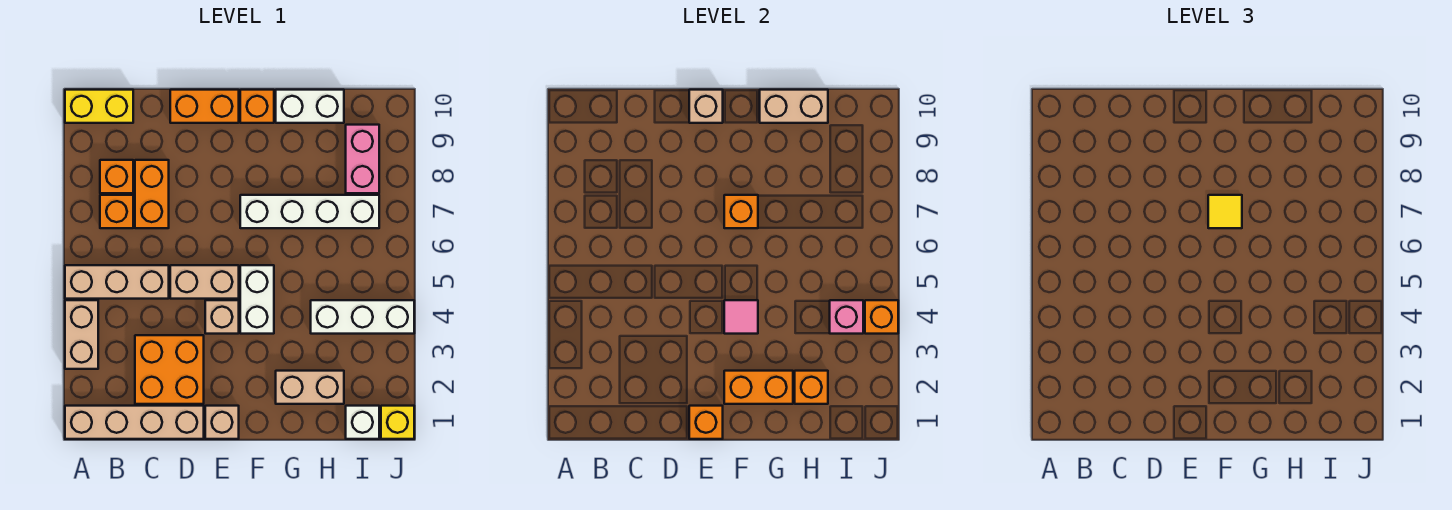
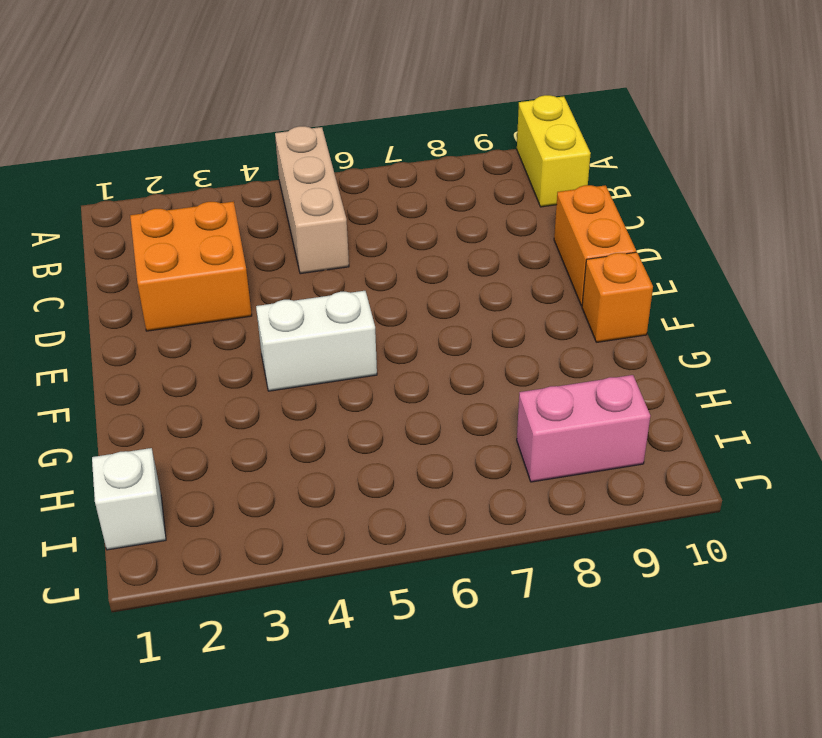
none -> tan 1x4 brick [65,406,204,439]
none -> tan 1x2 brick [65,300,98,369]
none -> orange 1x1 brick [100,195,133,228]
none -> orange 1x1 brick [100,160,133,193]

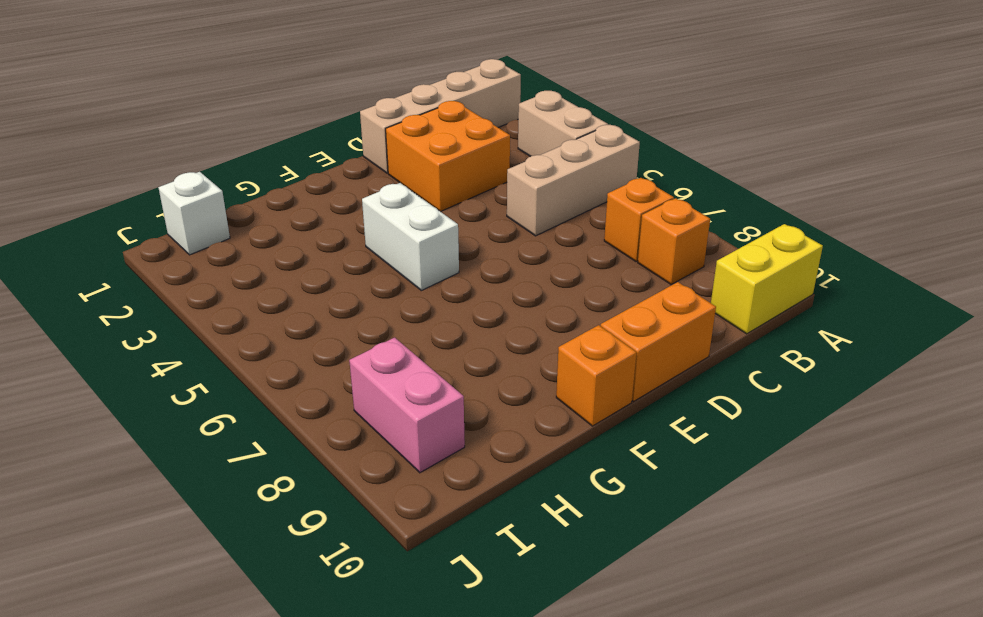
none -> orange 1x2 brick [135,160,169,228]
none -> tan 1x2 brick [170,265,239,299]
none -> tan 1x1 brick [205,406,239,439]
none -> tan 1x1 brick [205,300,239,334]

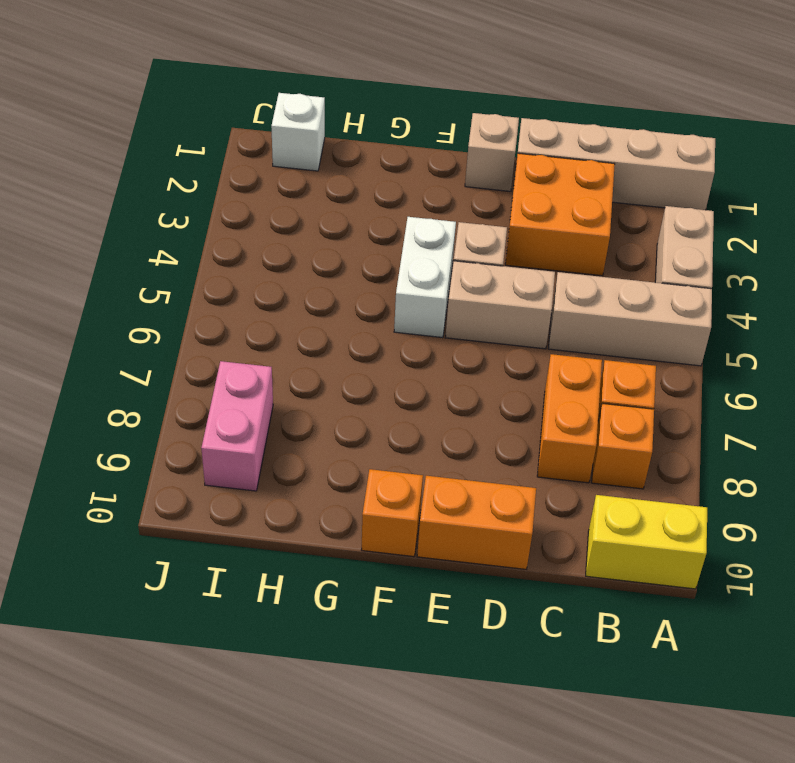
none -> white 1x4 brick [240,195,379,228]
none -> tan 1x2 brick [276,371,344,404]
none -> white 1x2 brick [276,90,344,123]
none -> white 1x3 brick [311,300,414,334]

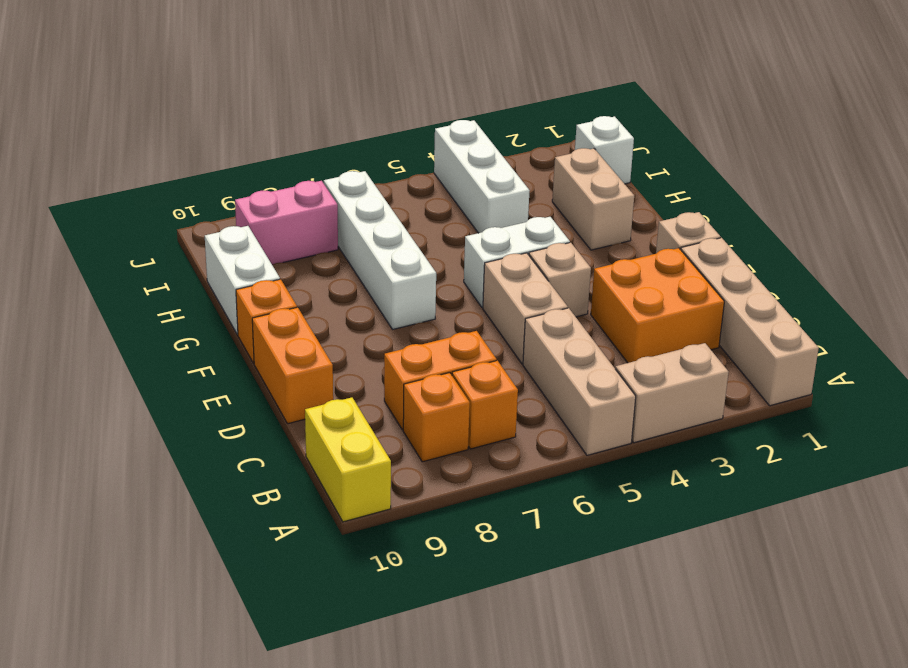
none -> yellow 1x1 brick [381,406,414,439]
none -> orange 1x1 brick [689,406,723,439]
none -> tan 1x1 brick [689,90,723,123]
none -> orange 1x2 brick [724,371,793,404]

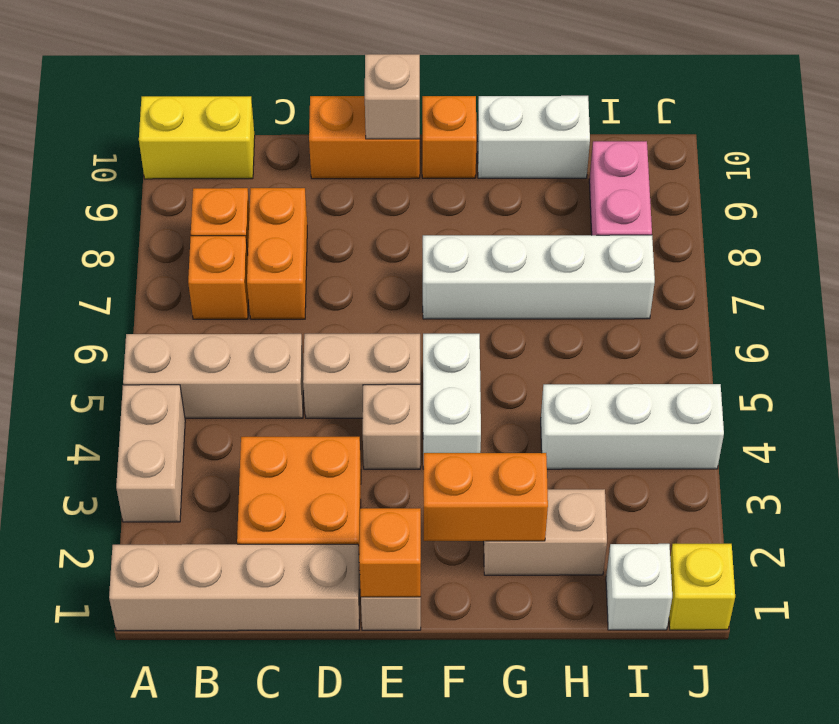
none -> pink 1x1 tile [724,300,758,334]
none -> orange 1x1 brick [724,195,758,228]
none -> tan 1x2 brick [760,90,828,123]
none -> orange 1x1 brick [795,371,828,404]

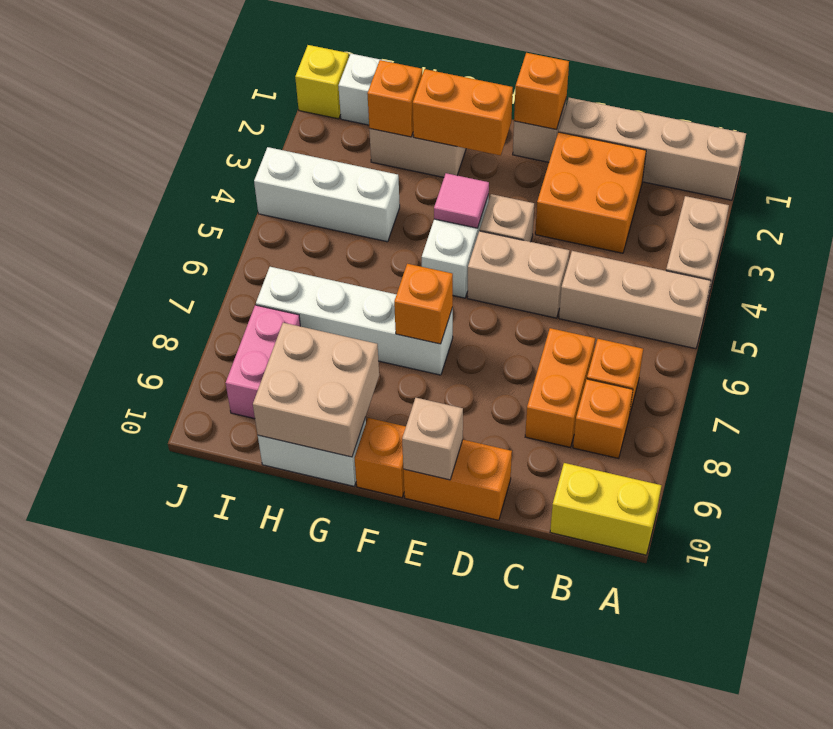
tan 2x2 brick [253,323,379,457] -> tan 1x2 brick [760,90,828,123]
none -> pink 1x1 brick [830,300,863,334]
none -> orange 1x1 brick [865,300,898,334]
none -> yellow 1x1 tile [1208,195,1242,228]

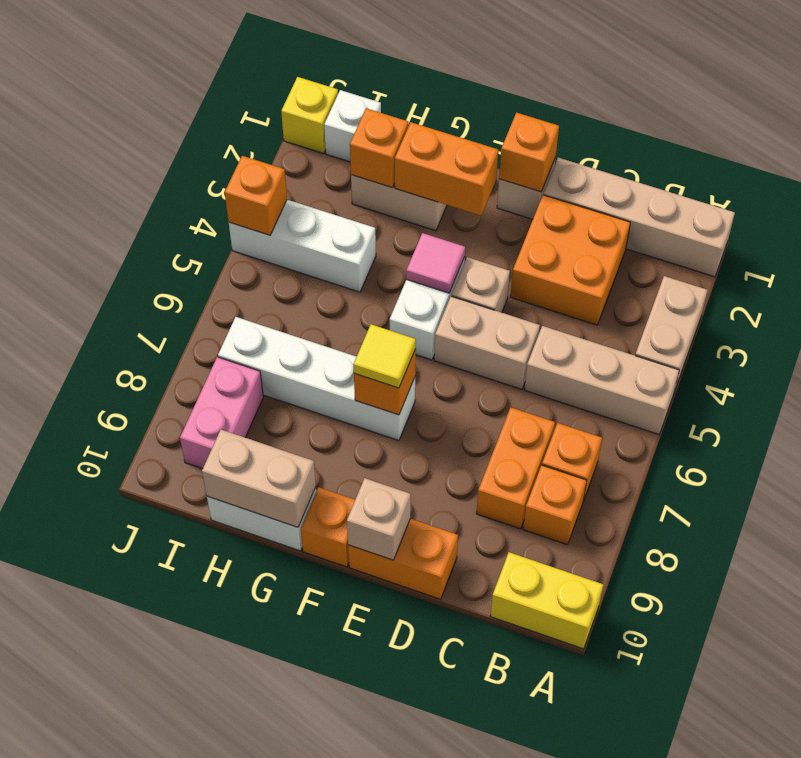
none -> pink 1x1 brick [830,300,863,334]

